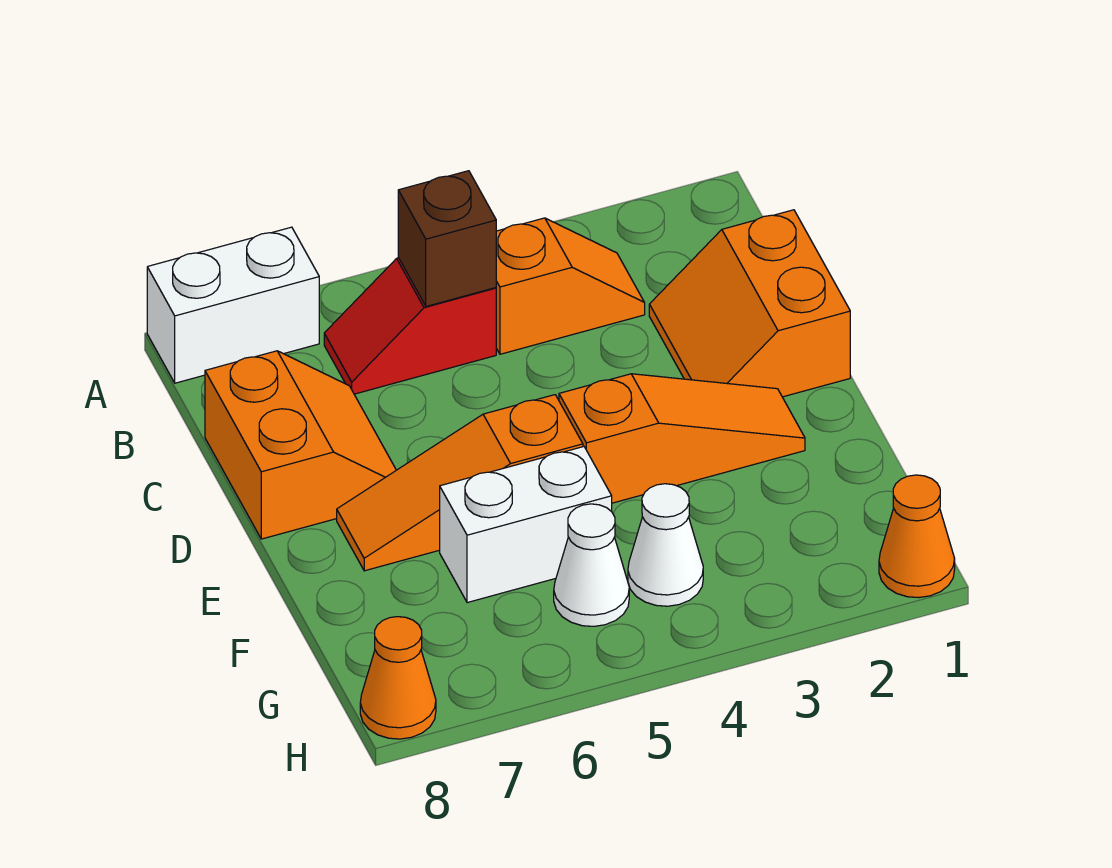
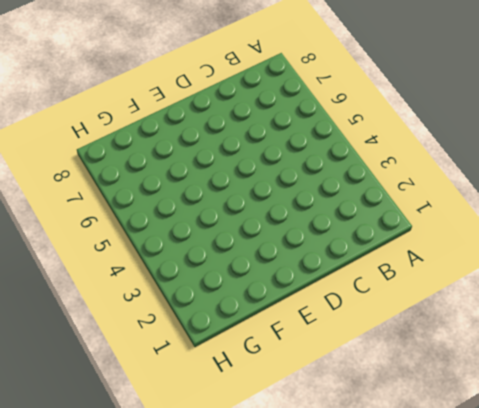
none -> white 1x2 brick [147,227,319,383]
none -> orange 1x2 slope [496,218,645,354]
none -> red 1x2 slope [324,258,496,394]

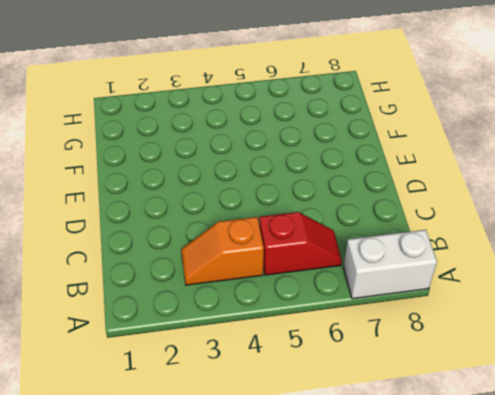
none -> orange 2x2 slope [649,210,850,397]
none -> orange 2x2 slope [205,351,396,539]
none -> orange 1x3 slope [559,374,805,503]

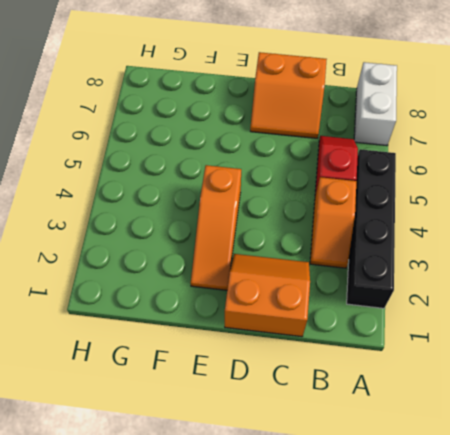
black 1x4 brick [347,149,396,308] -> none
none -> orange 1x3 slope [337,395,583,571]
none -> white 1x2 brick [440,447,612,603]
none -> white 1x1 cone [628,484,703,606]

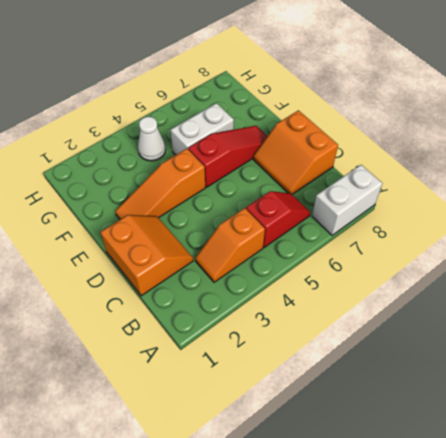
red 1x3 slope [188,126,267,187] -> orange 1x3 slope [337,395,583,571]
none -> white 1x1 cone [554,504,629,626]
none -> orange 1x1 cone [879,475,955,598]
none -> orange 1x1 cone [360,617,436,739]

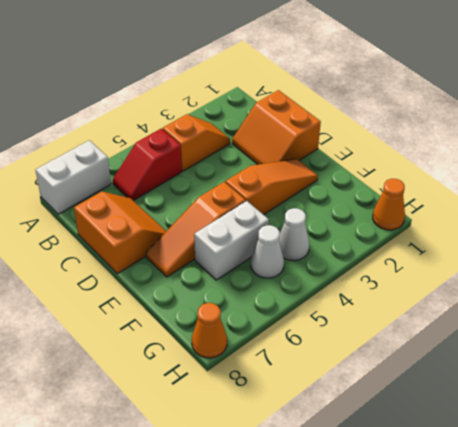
none -> brown 1x1 brick [398,171,496,306]

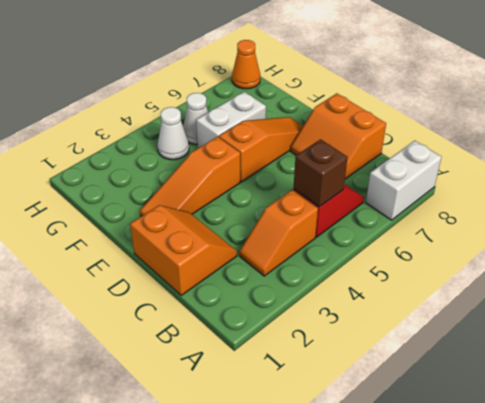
none -> orange 1x1 cone [879,475,955,598]

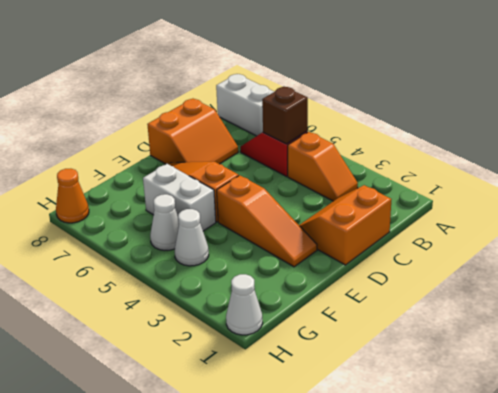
white 1x1 cone [226,274,263,335] -> orange 1x1 cone [879,475,955,598]

